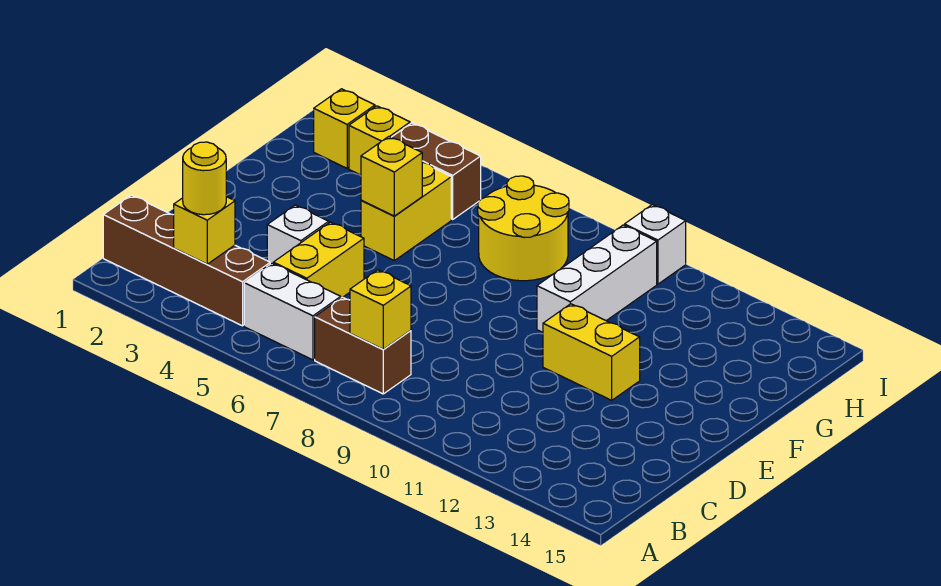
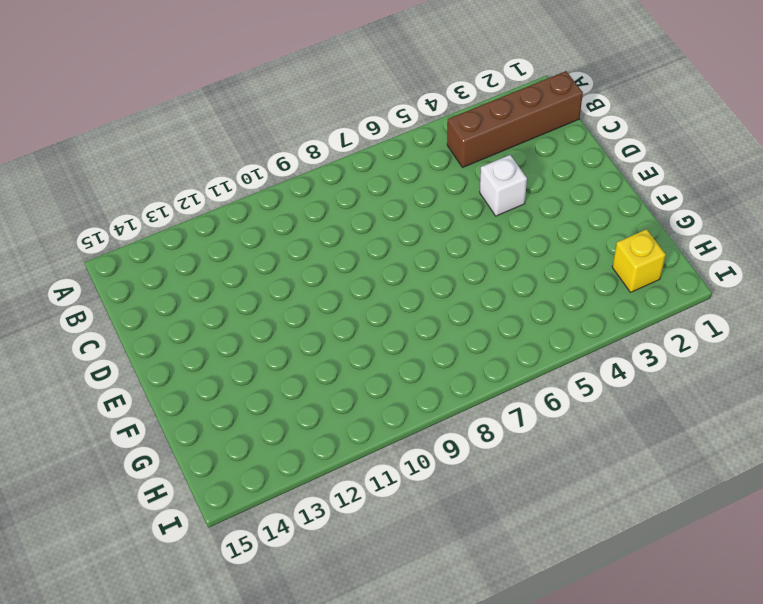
none -> white 1x2 brick [244,263,341,360]
none -> brown 1x2 brick [315,297,411,394]
none -> yellow 1x2 brick [273,222,364,298]

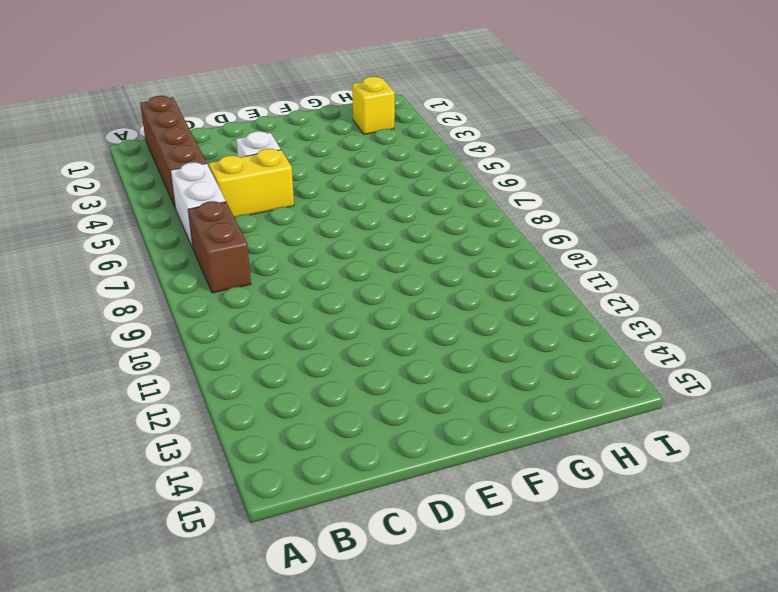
none -> yellow 1x2 brick [543,304,640,400]
none -> yellow 1x2 brick [361,163,451,261]
none -> white 1x3 brick [537,225,657,332]

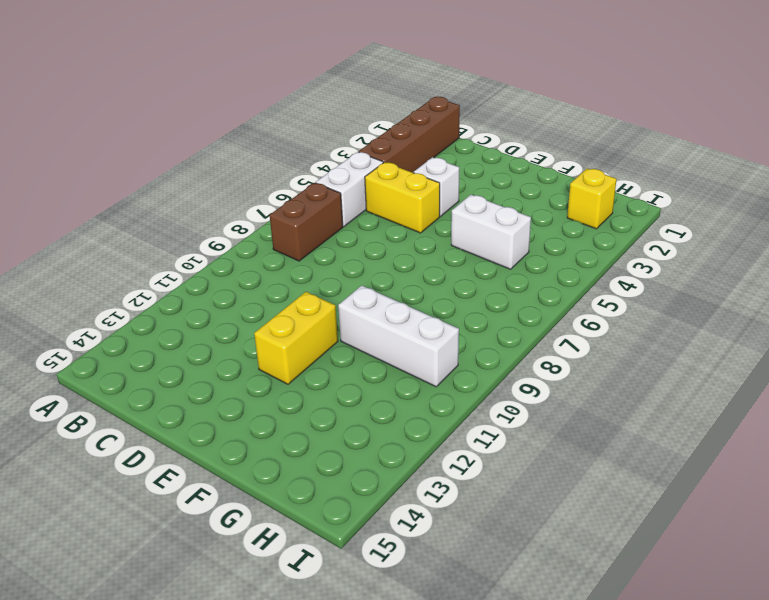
white 1x2 brick [451,195,531,269] -> yellow 1x2 brick [361,163,451,261]
none -> yellow 2x2 round brick [478,176,569,281]
none -> yellow 1x1 brick [349,106,410,175]
none -> brown 1x2 brick [391,123,481,219]

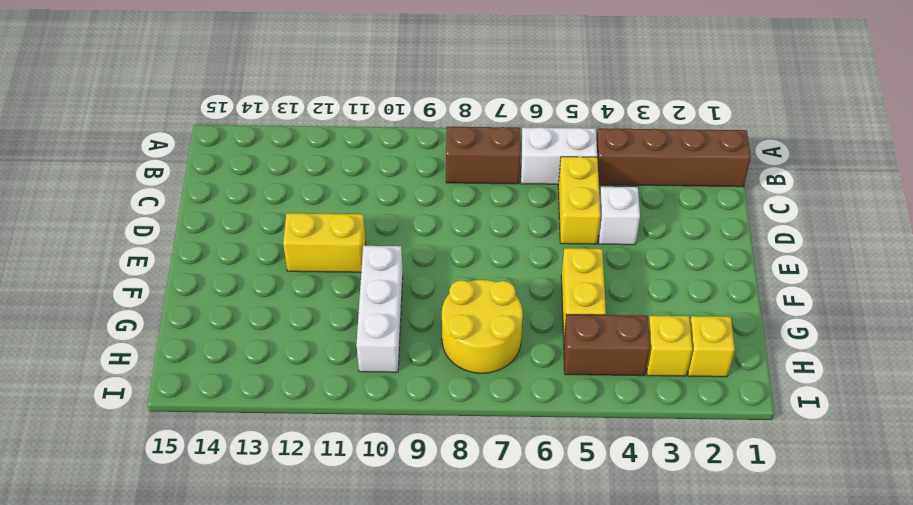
none -> white 1x1 brick [625,205,686,284]
none -> yellow 1x1 brick [174,197,235,264]
none -> yellow 1x1 brick [350,270,411,349]

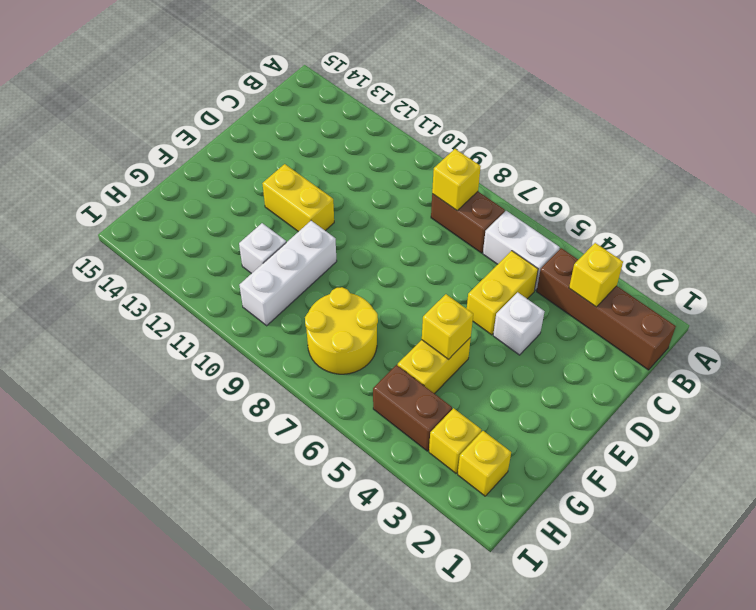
white 1x1 brick [239,223,286,274] -> white 1x1 brick moved to [625,205,686,284]
none -> yellow 1x1 round brick [183,142,226,215]

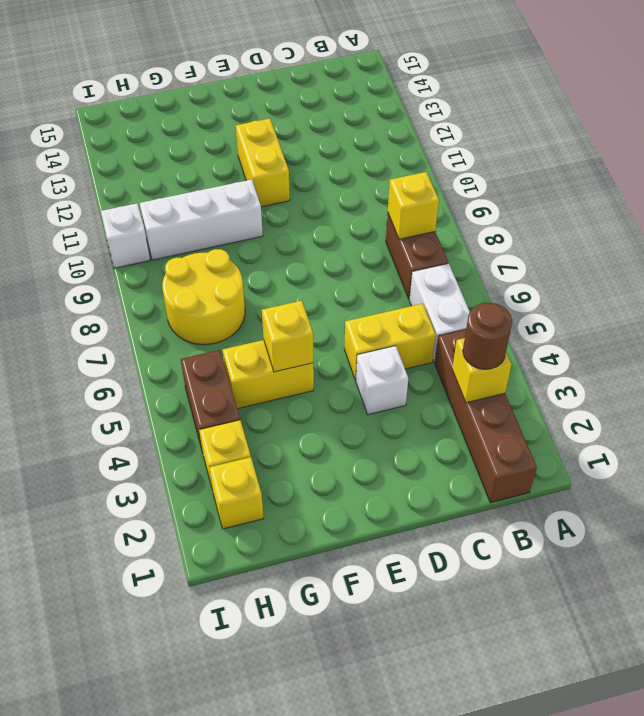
brown 1x1 round brick [463,303,512,369] -> yellow 1x1 round brick [183,142,226,215]

